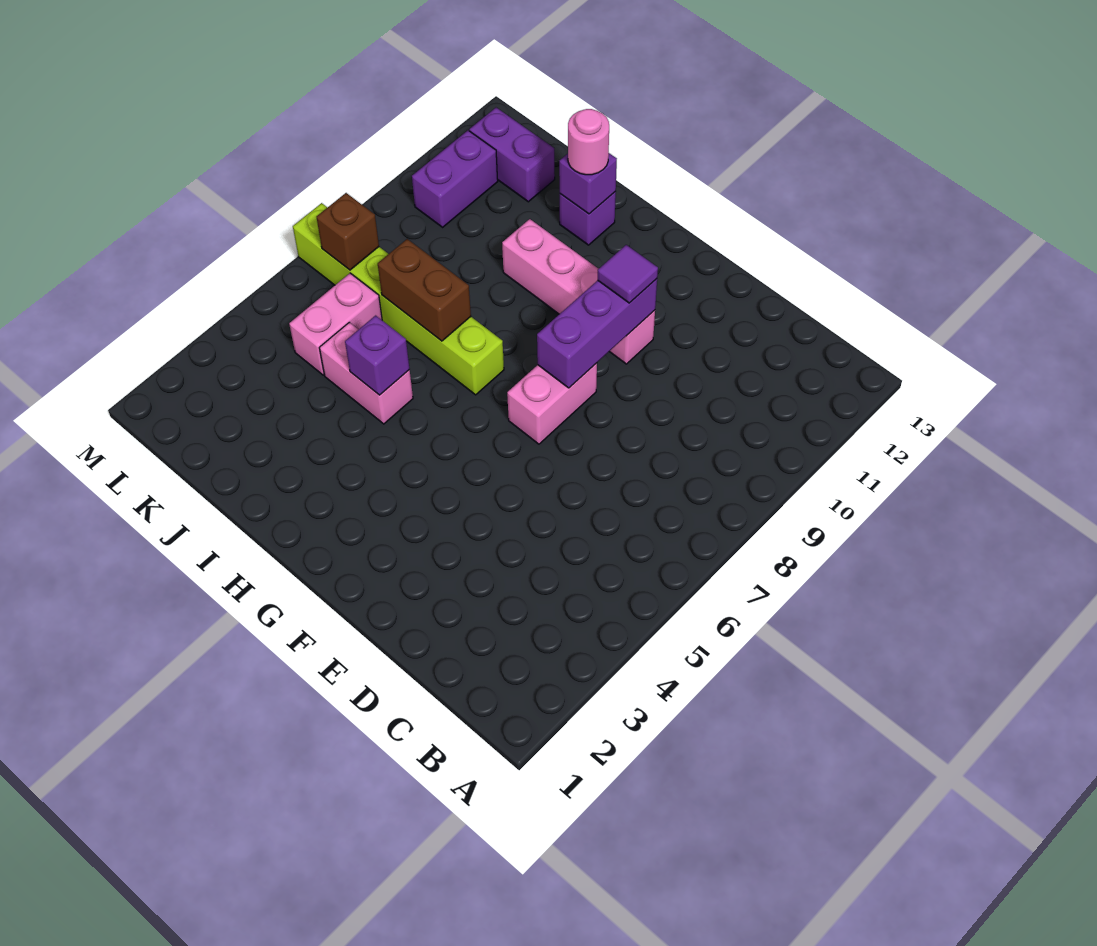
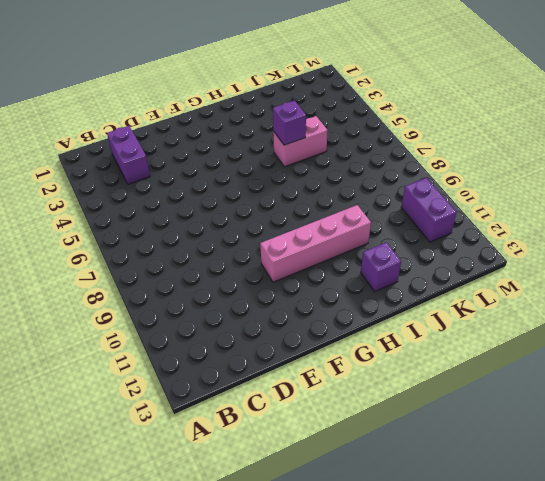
purple 1x2 brick [107,126,150,184] -> purple 1x2 brick turned to [469,108,555,202]
none -> pink 1x2 brick [507,363,597,444]
none -> lime 1x6 brick [293,203,504,395]
none -> pink 1x2 brick [289,273,382,375]

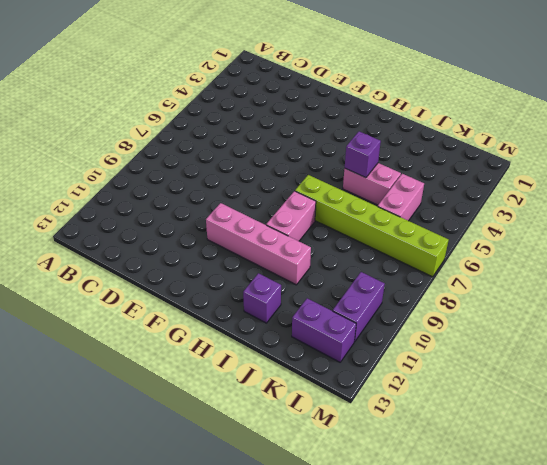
pink 1x2 brick [266,191,316,241] -> pink 1x2 brick moved to [507,363,597,444]
none -> purple 1x3 brick [537,279,657,388]
none -> brown 1x2 brick [378,239,471,341]
none -> purple 1x1 brick [559,153,617,214]

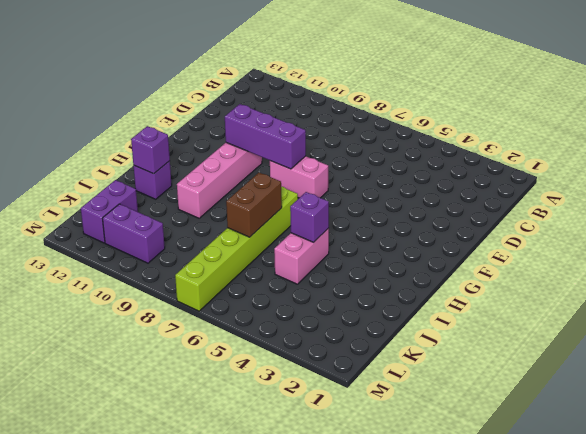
none -> pink 1x2 brick [289,273,382,375]
none -> brown 1x1 brick [316,193,379,270]
none -> purple 1x1 tile [598,245,658,303]

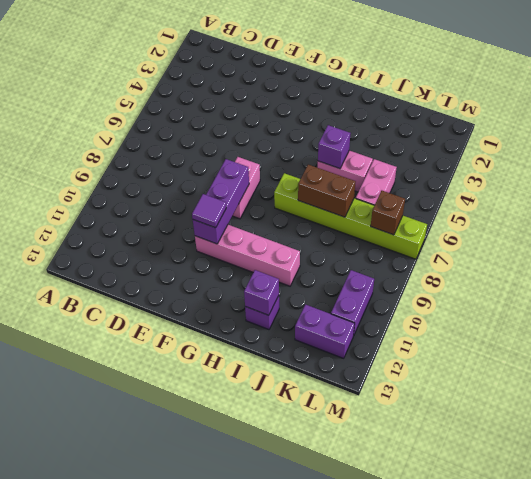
none -> pink 1x1 round brick [568,109,609,175]

